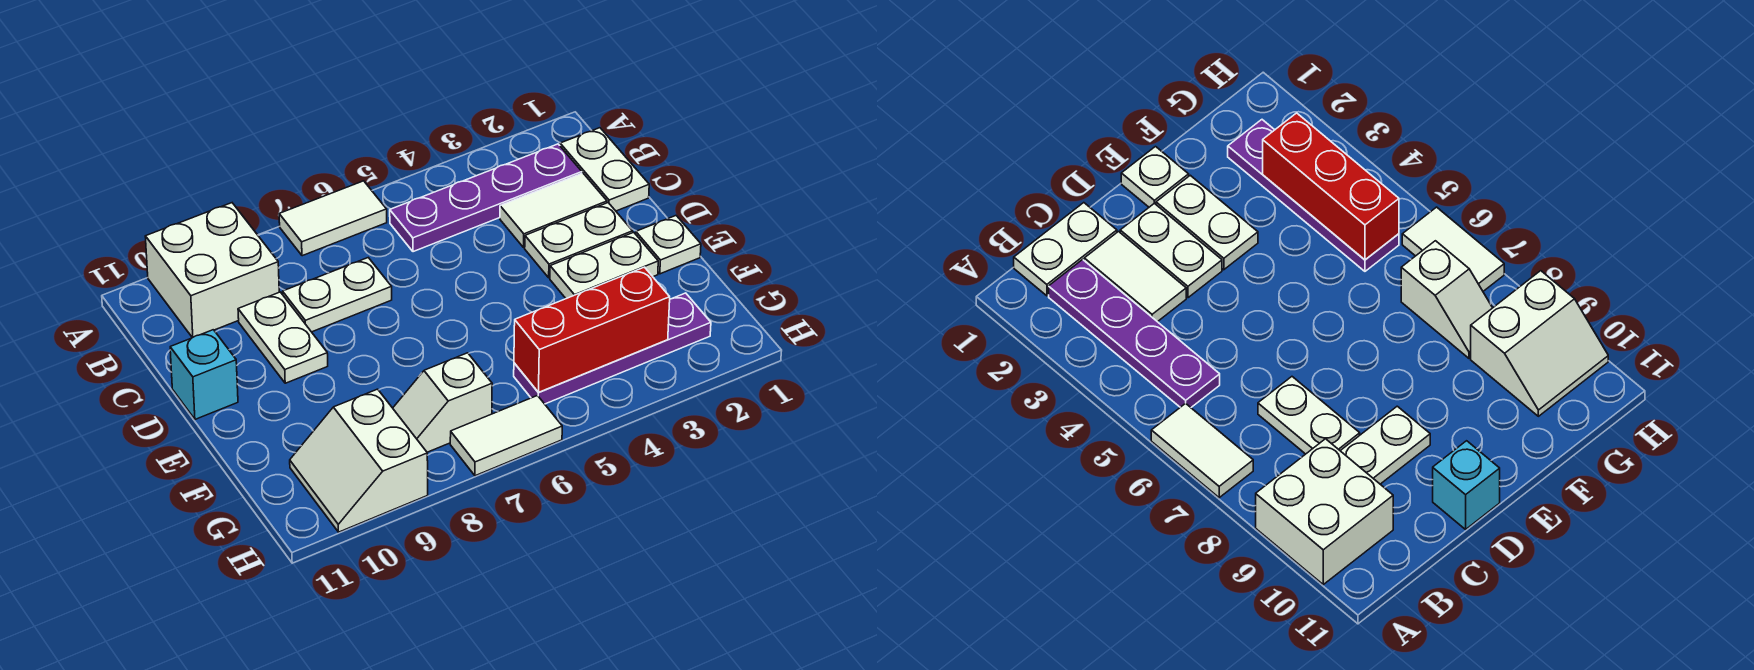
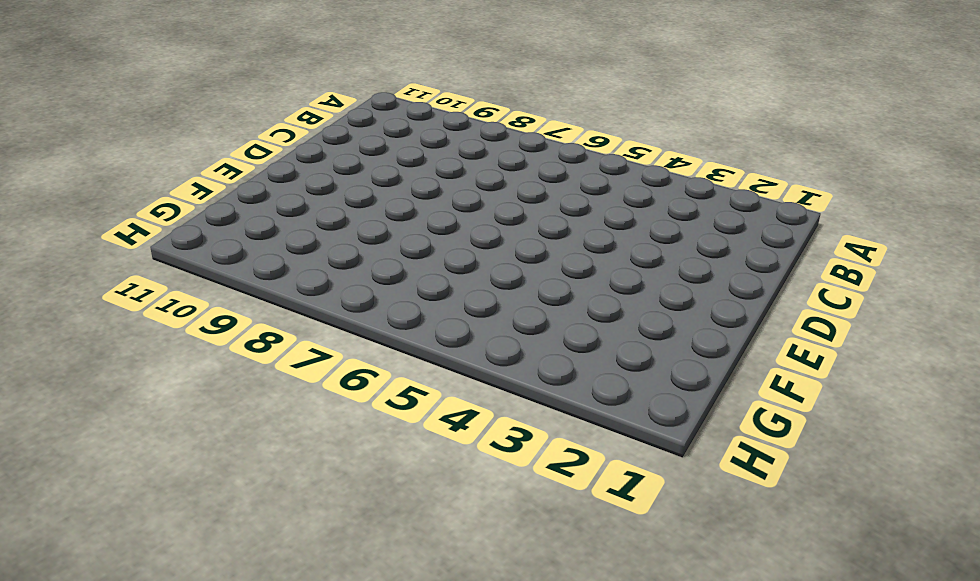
none -> white 1x2 tile [279,181,387,256]
none -> white 2x2 brick [145,203,279,338]
none -> white 1x2 plate [560,128,649,211]

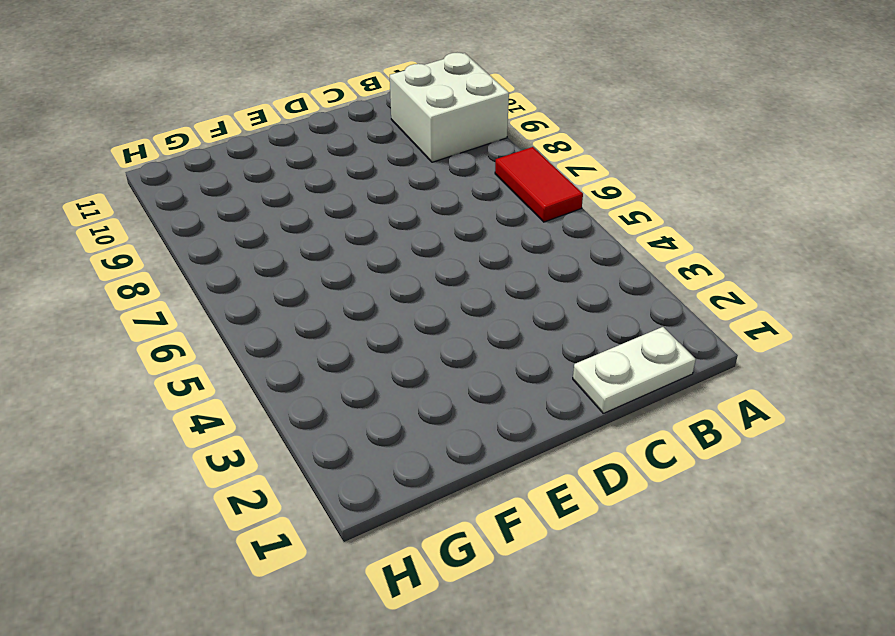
red 1x2 tile [495,147,583,222] -> white 1x2 tile [279,181,387,256]
none -> purple 1x4 plate [390,144,582,252]
none -> white 1x2 tile [500,173,607,247]
none -> white 1x2 plate [283,258,392,332]

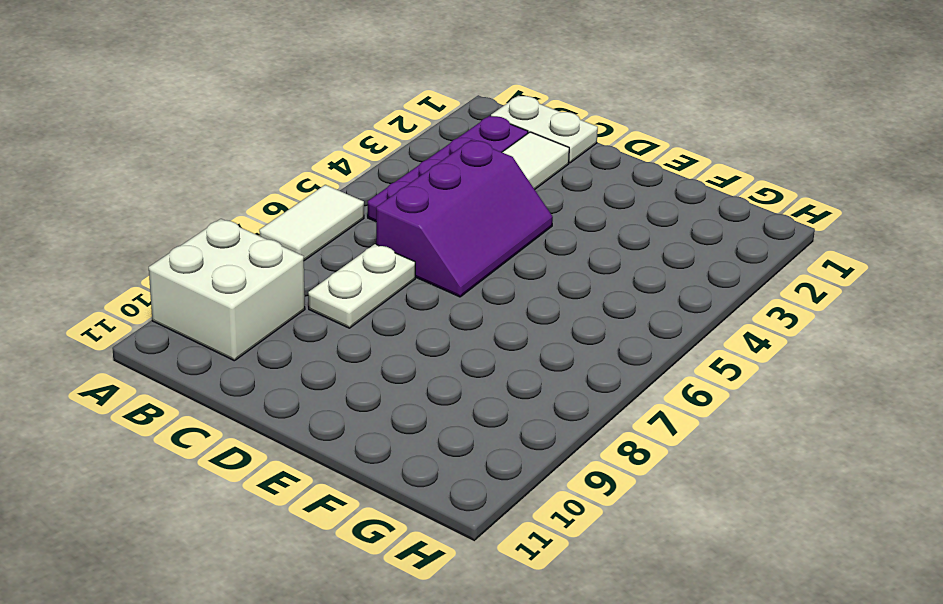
purple 2x3 slope [376,140,553,297] -> none
none -> white 1x2 plate [238,292,328,383]
none -> white 1x2 plate [525,203,633,278]
none -> cyan 1x1 brick [170,330,238,419]

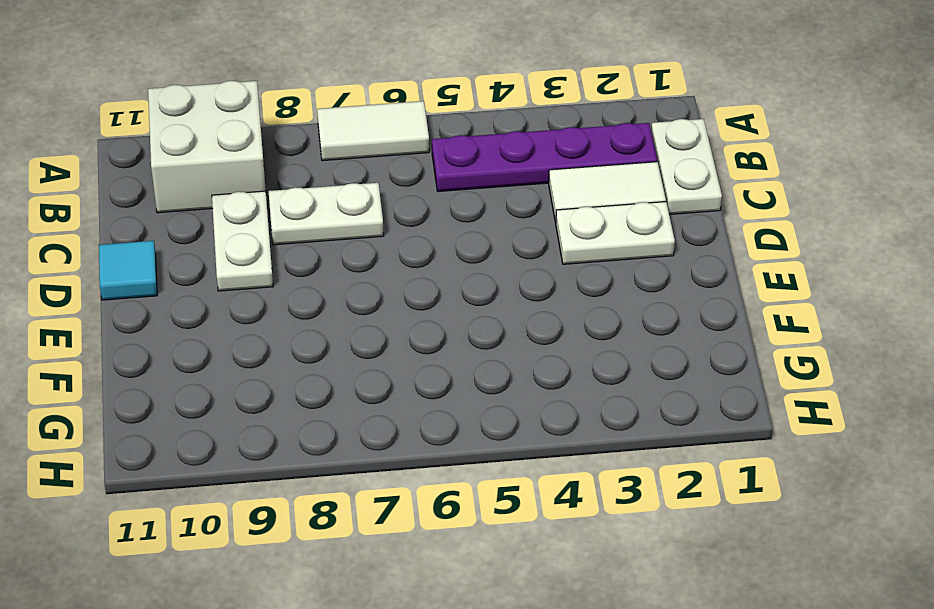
cyan 1x1 tile [99,241,157,300] -> cyan 1x1 brick [170,330,238,419]
none -> white 1x1 plate [636,216,701,274]
none -> white 1x2 plate [550,232,658,299]
none -> purple 1x4 plate [514,293,711,404]

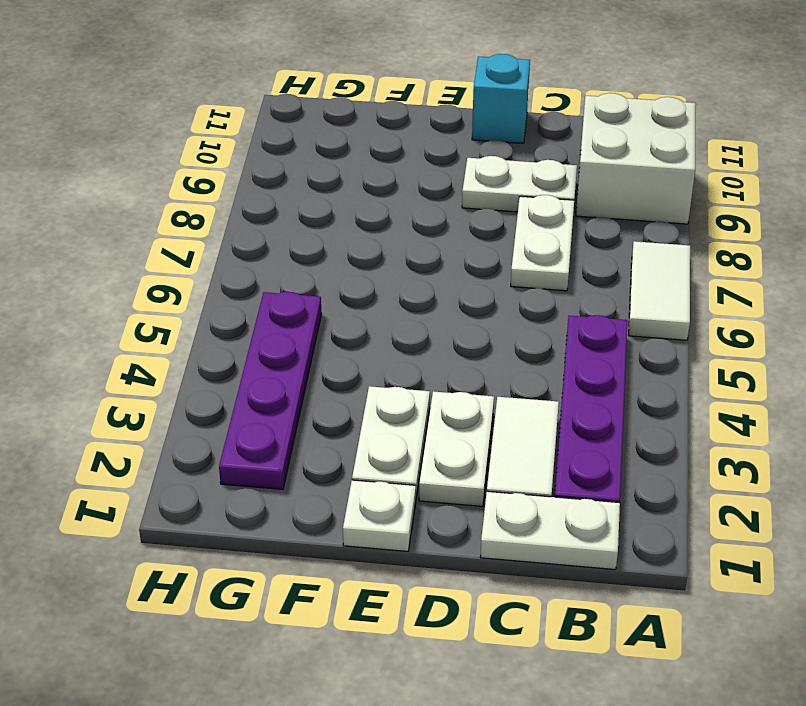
none -> white 1x2 slope [393,353,492,452]
none -> white 2x2 slope [290,389,428,532]
none -> white 1x2 tile [450,396,562,476]

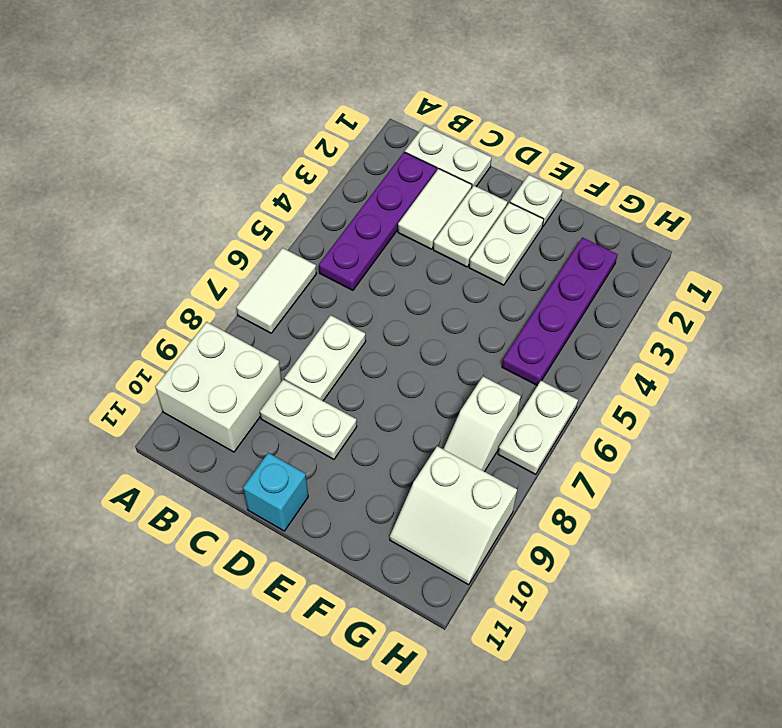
white 1x2 plate [498,381,578,474] -> white 1x2 tile [450,396,562,476]
none -> red 1x3 brick [514,267,670,392]

